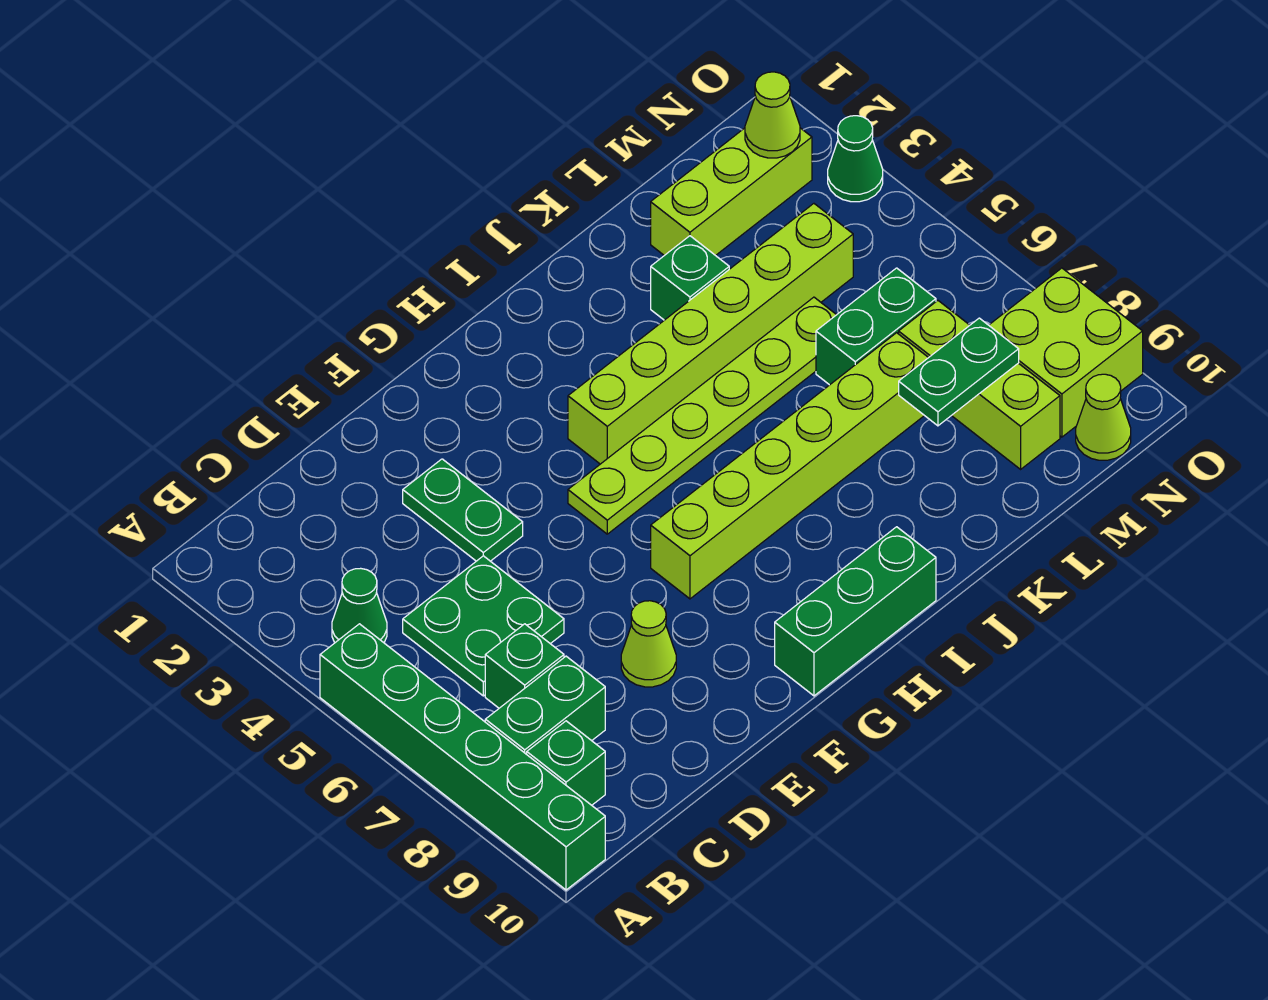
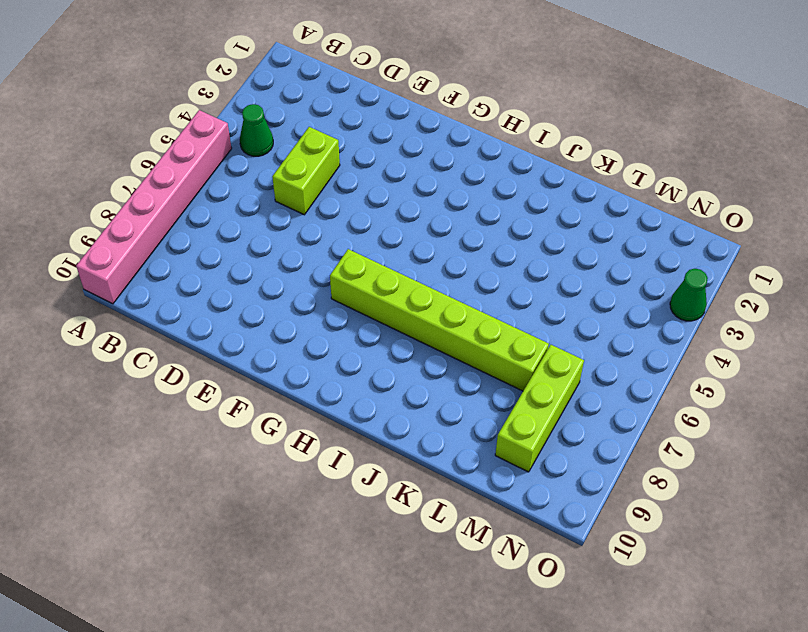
pink 1x6 brick [76,110,232,304] -> green 1x6 brick [320,624,605,890]
lime 1x2 brick [272,127,340,215] -> green 2x2 plate [403,556,564,696]
none -> green 1x2 brick [485,656,605,754]
none -> green 1x1 brick [527,721,605,805]
none -> green 1x1 brick [485,624,564,708]

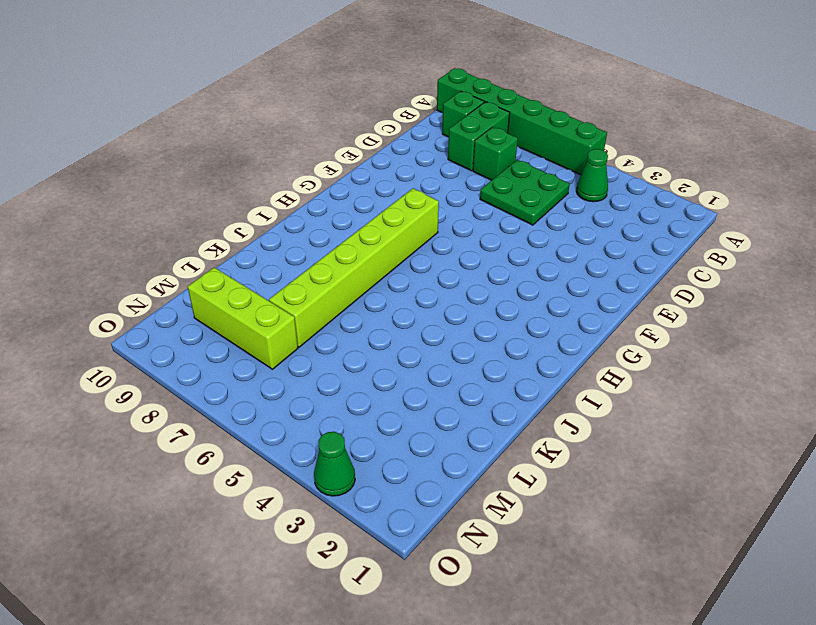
none -> green 1x2 plate [403,459,523,561]
none -> lime 1x1 cone [621,601,676,687]
none -> lime 1x6 plate [568,297,836,534]

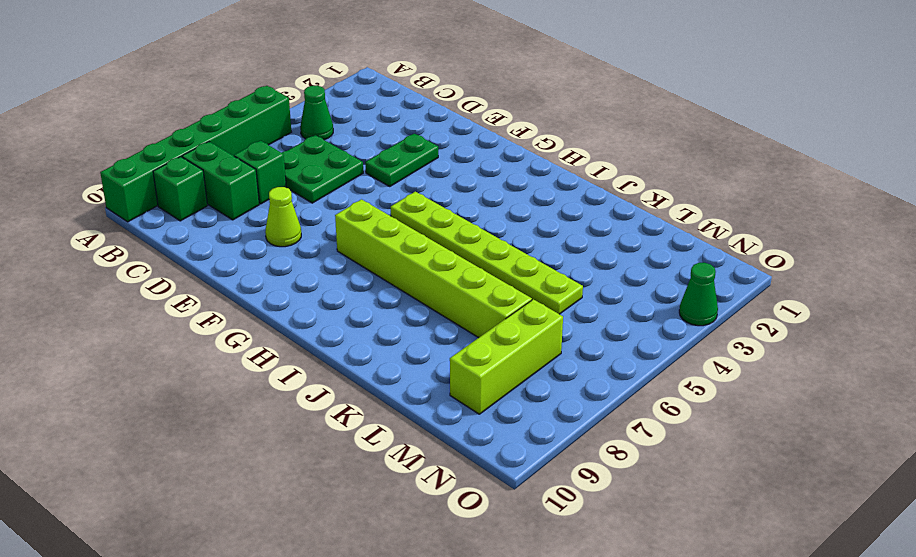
none -> green 1x3 brick [775,527,936,696]
none -> lime 1x6 brick [568,204,853,464]
none -> green 1x1 brick [651,236,729,320]

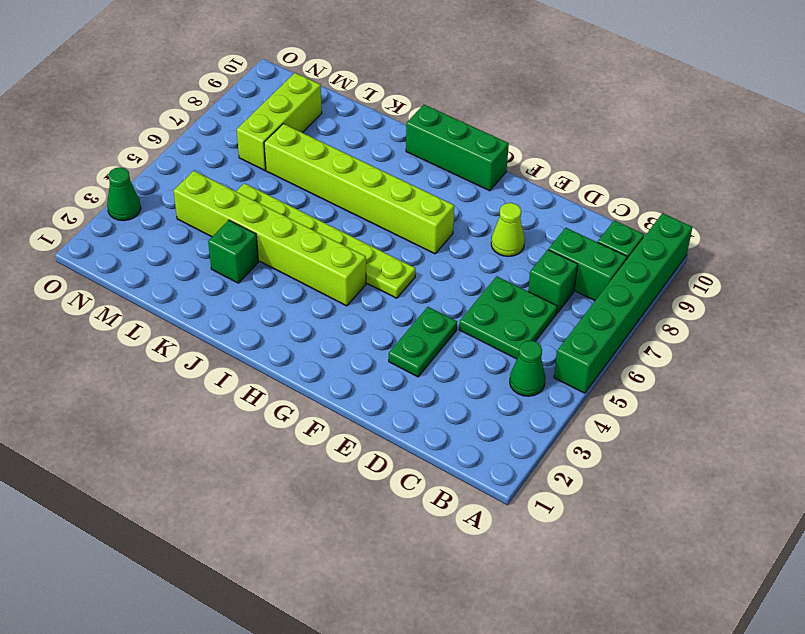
none -> lime 1x3 brick [651,128,812,256]
none -> green 1x2 brick [816,268,936,385]
none -> lime 2x2 brick [989,268,1143,437]

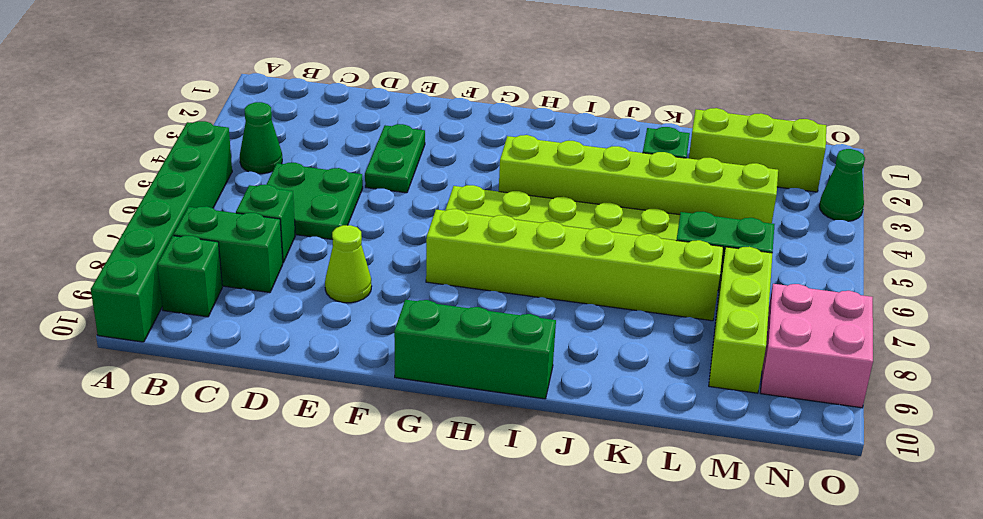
pink 2x2 brick [761,284,873,408] -> lime 2x2 brick [989,268,1143,437]
none -> lime 1x1 cone [1076,374,1131,460]
none -> green 1x2 plate [899,318,1019,426]
none -> lime 1x1 cone [745,72,800,158]

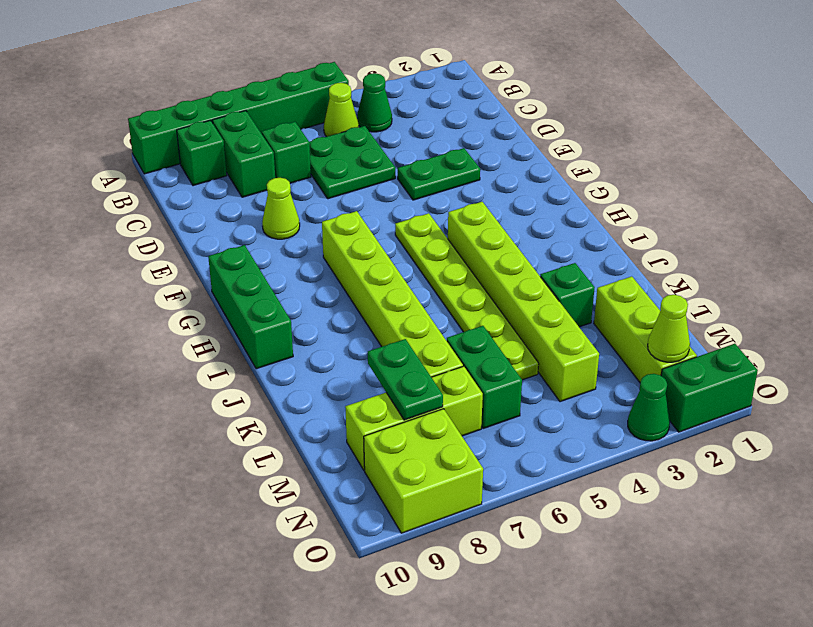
lime 1x1 cone [324,83,359,137] -> lime 1x1 cone moved to [1076,374,1131,460]
green 1x2 brick [661,344,758,432] -> none

